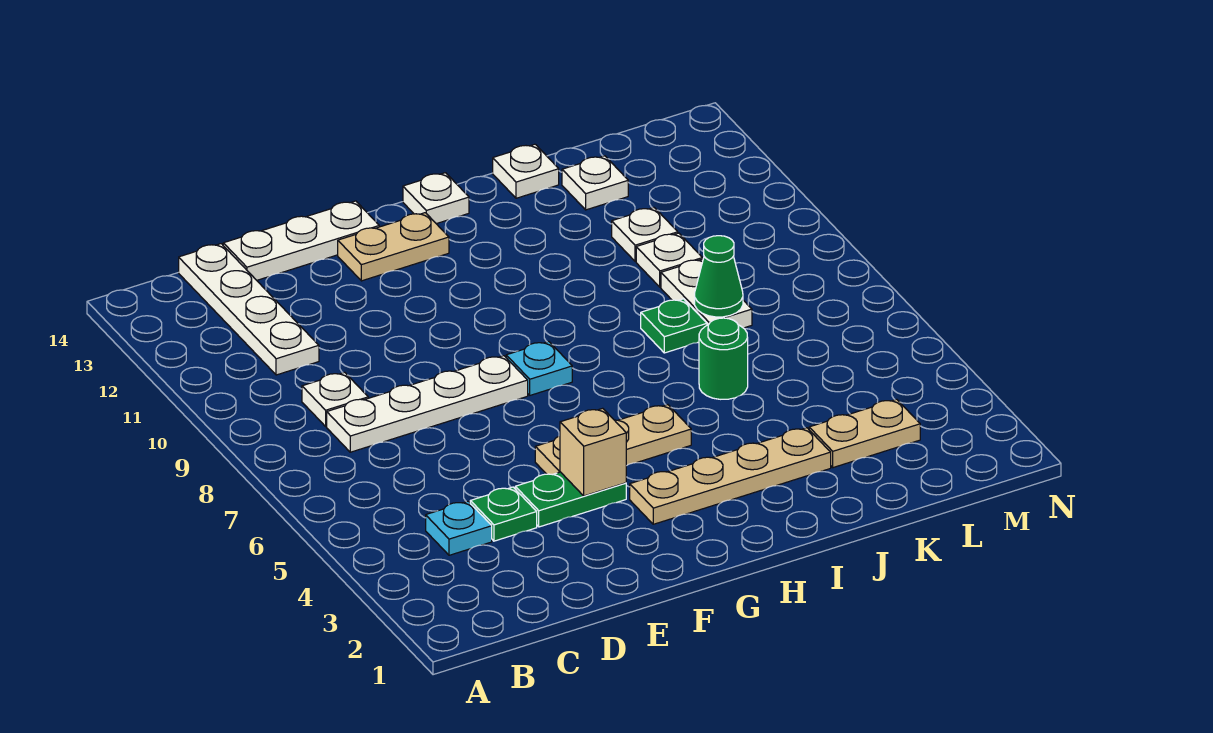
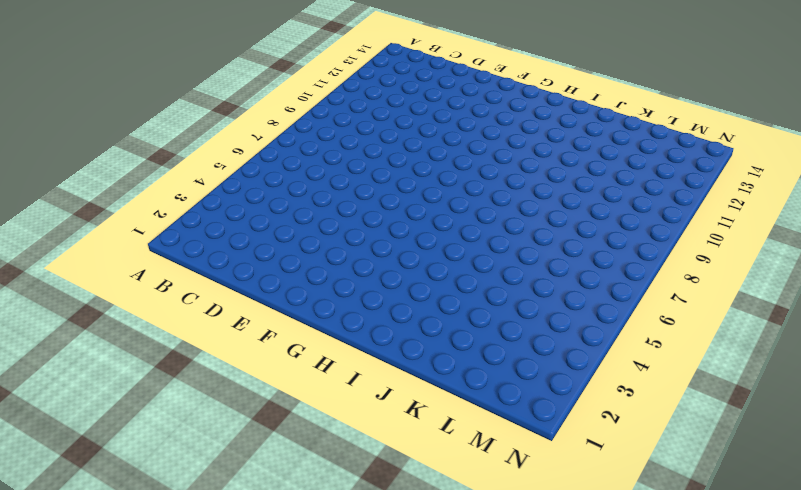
none -> cyan 1x1 plate [426,501,492,555]
none -> white 1x4 plate [327,356,528,452]
none -> white 1x1 plate [302,372,368,426]

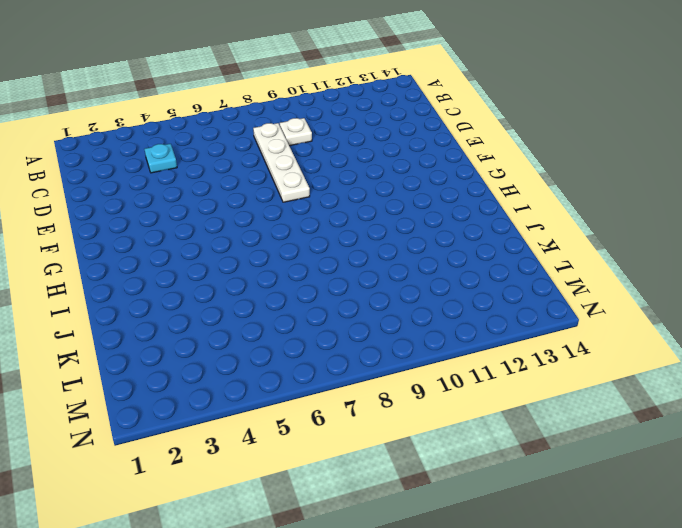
none -> white 1x4 plate [179,244,319,375]
none -> green 1x1 plate [470,487,537,541]
none -> white 1x3 plate [223,201,379,280]

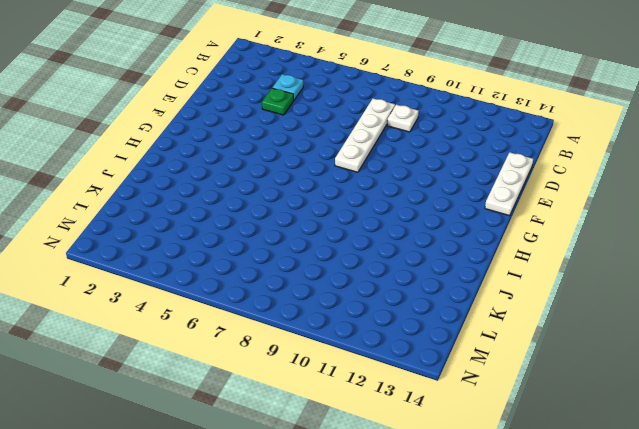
none -> white 1x4 plate [179,244,319,375]
none -> green 1x2 plate [515,472,626,527]
none -> tan 1x3 plate [535,405,691,475]

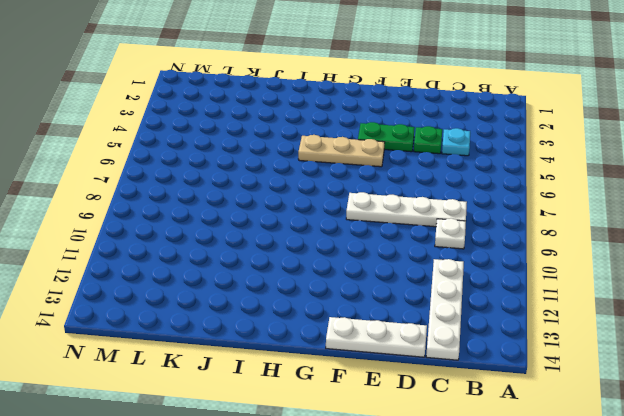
none -> tan 1x2 plate [338,213,449,281]
none -> tan 1x4 plate [630,428,831,524]
none -> cyan 1x1 plate [506,341,572,395]

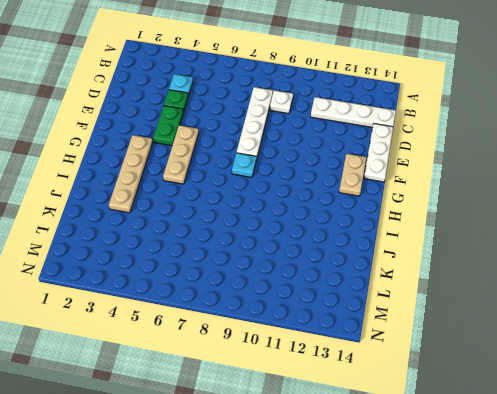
none -> white 1x1 plate [403,173,469,224]
none -> green 1x1 round brick [699,318,748,399]
none -> green 1x1 plate [641,299,707,353]

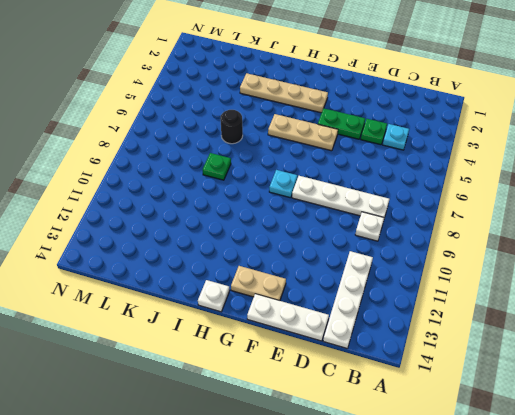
black 1x1 round brick [220,110,243,144] -> green 1x1 round brick [699,318,748,399]
none -> white 1x1 plate [493,144,559,198]
none -> tan 1x2 plate [809,399,920,468]
none -> white 1x2 plate [661,259,752,328]

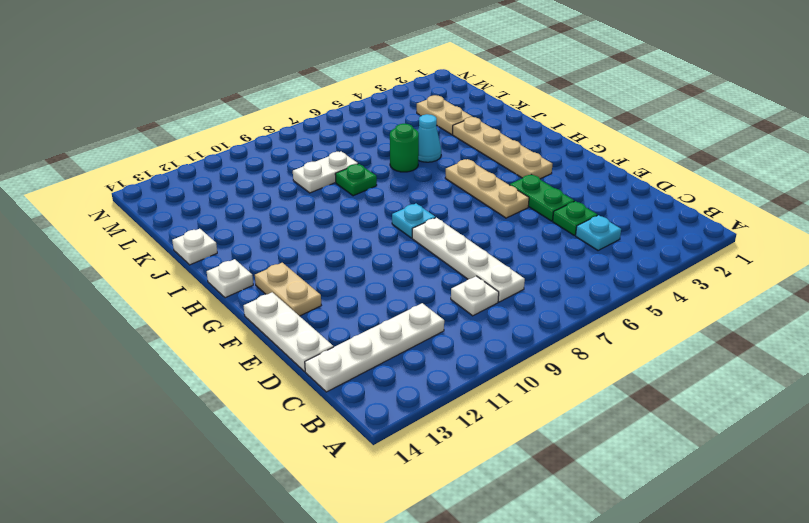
cyan 1x1 cone [418,114,441,162] -> none
none -> white 1x1 plate [636,233,702,287]
none -> white 1x1 plate [612,208,678,261]
none -> white 1x1 plate [562,156,628,210]

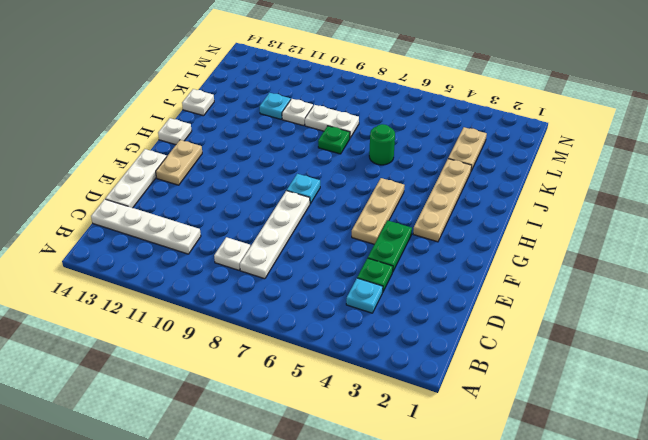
cyan 1x1 plate [260,93,291,119] -> white 1x1 plate [612,208,678,261]
none -> white 1x1 plate [562,156,628,210]
none -> tan 1x1 brick [560,408,626,496]
none -> green 1x1 cone [695,236,743,317]

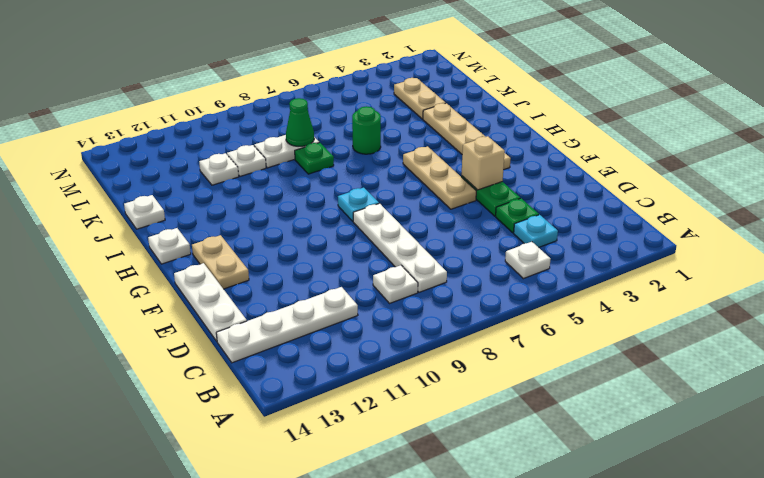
white 1x1 plate [505,242,550,279] -> white 1x1 plate moved to [562,156,628,210]

